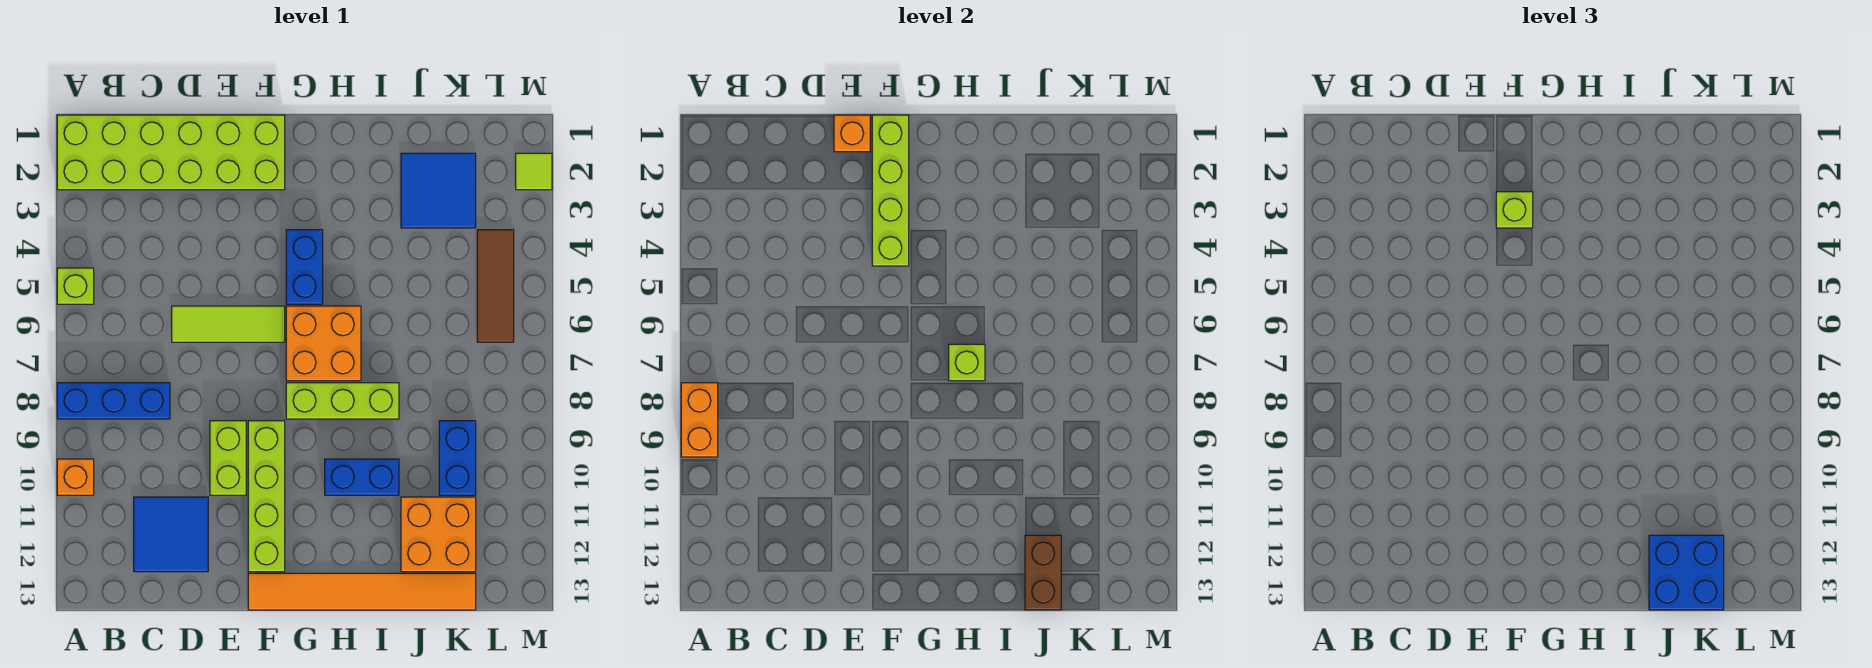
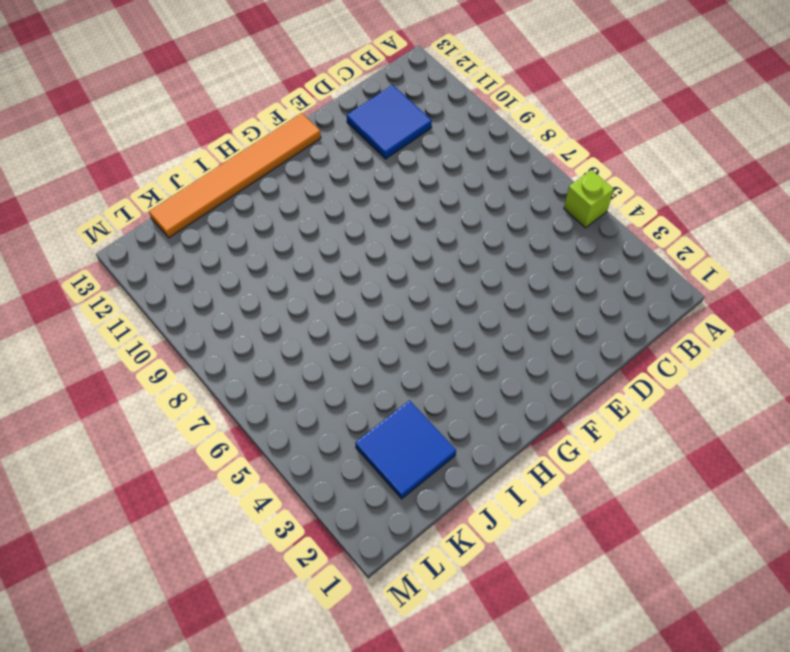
none -> lime 2x6 brick [57,115,285,190]
none -> blue 1x3 brick [57,383,170,419]
none -> orange 1x1 brick [57,459,94,495]

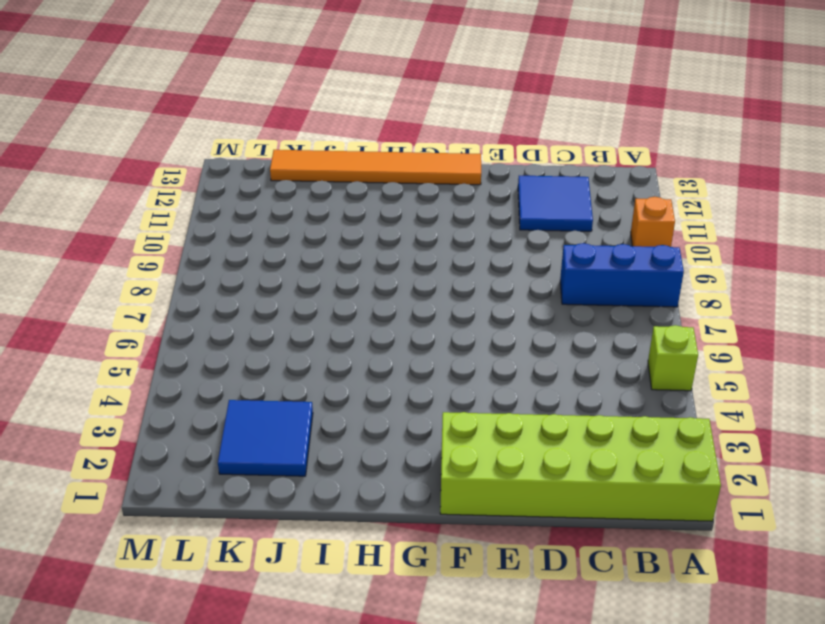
none -> lime 1x3 tile [172,306,285,342]
none -> lime 1x2 brick [210,421,246,495]
none -> lime 1x4 brick [248,421,285,572]

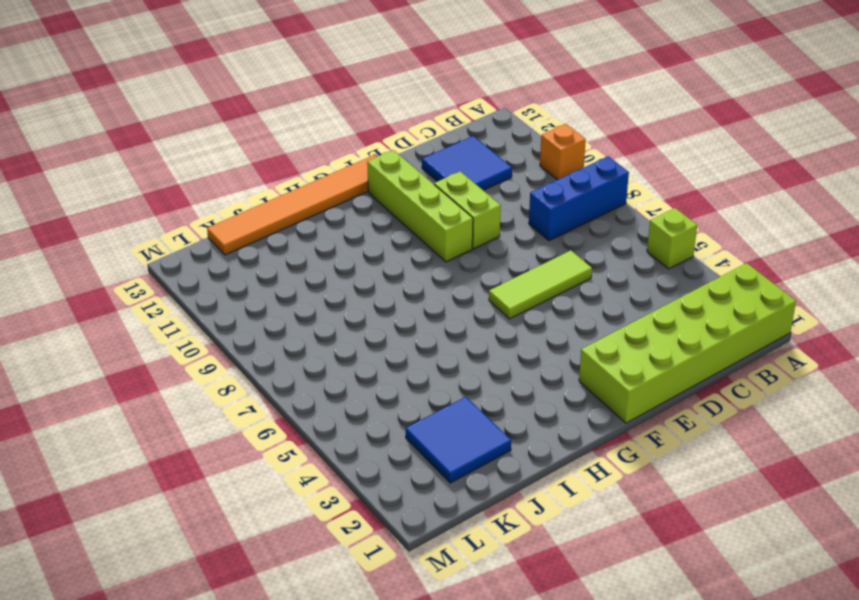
none -> blue 1x2 brick [286,230,323,304]
none -> orange 2x2 brick [286,306,361,381]
none -> lime 1x3 brick [286,383,399,419]

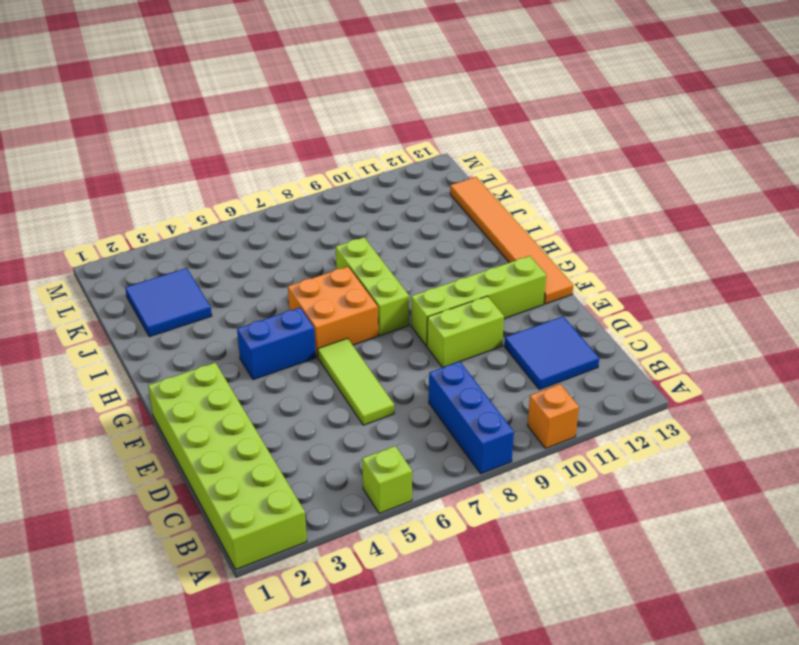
none -> blue 1x2 brick [325,459,399,495]
none -> orange 2x2 brick [401,497,476,572]
none -> blue 1x2 brick [439,421,476,495]

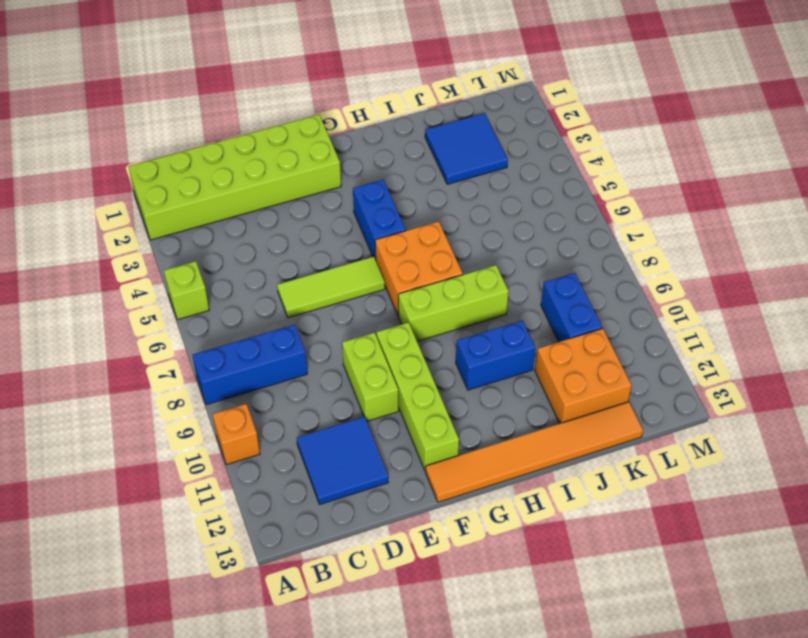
none -> brown 1x3 tile [477,230,514,342]
none -> lime 1x1 tile [516,153,552,190]
none -> orange 1x2 brick [681,383,718,457]

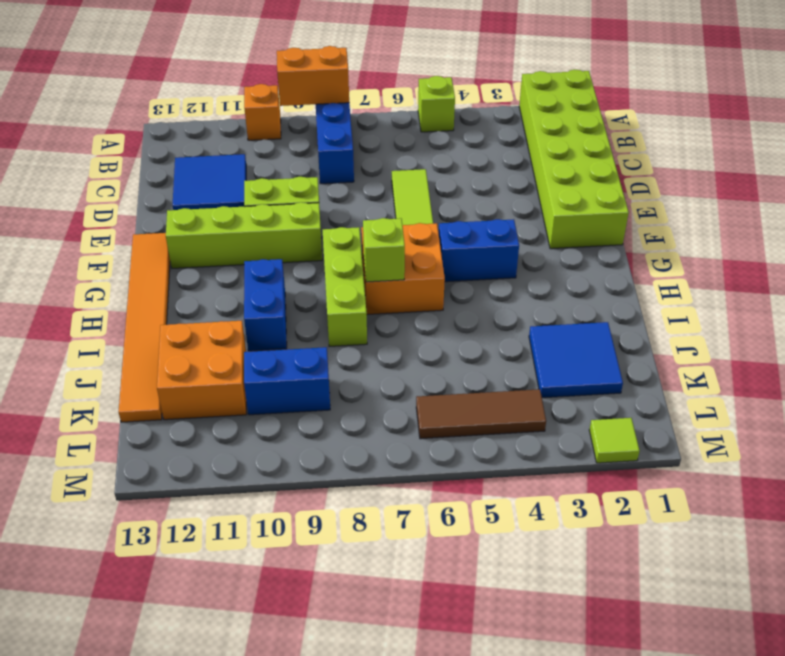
none -> orange 1x1 brick [834,115,870,152]
none -> lime 1x4 brick [872,115,909,266]
none -> brown 1x2 brick [1025,535,1061,610]

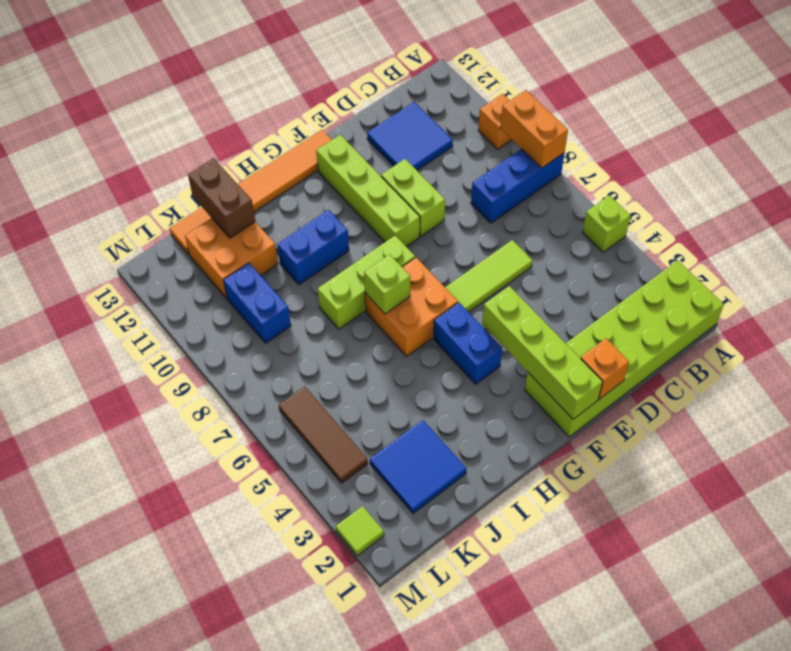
none -> lime 1x1 brick [1496,192,1533,228]
none -> blue 2x2 brick [1649,535,1724,610]

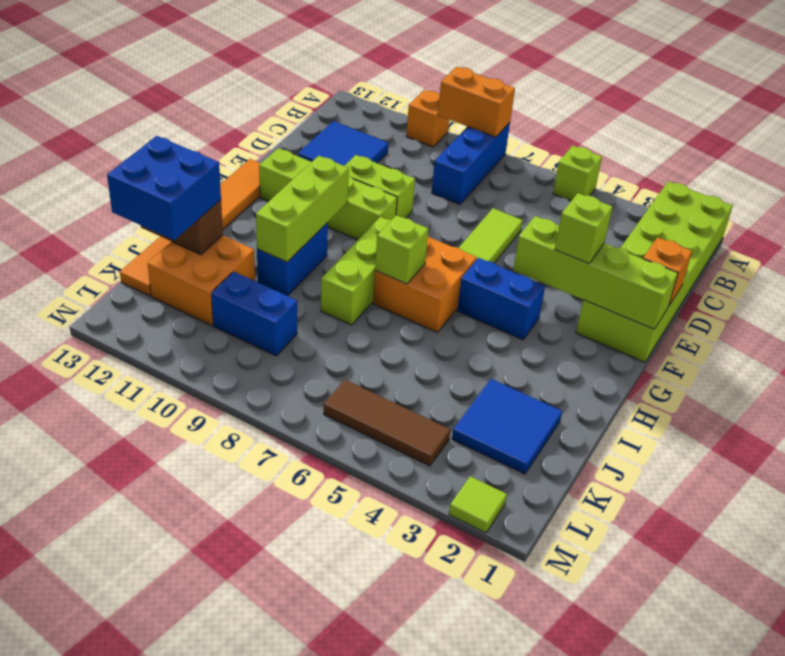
lime 1x3 brick [256,156,349,262] -> none

